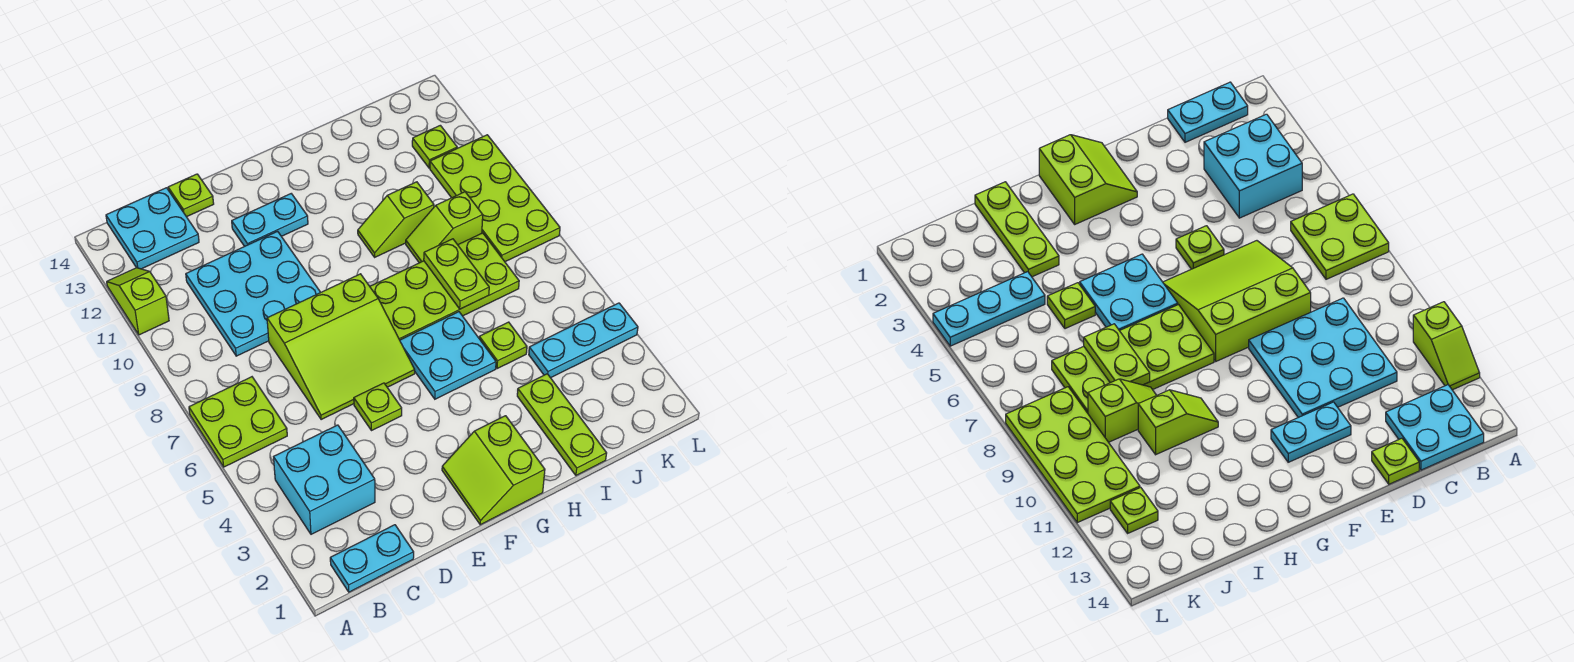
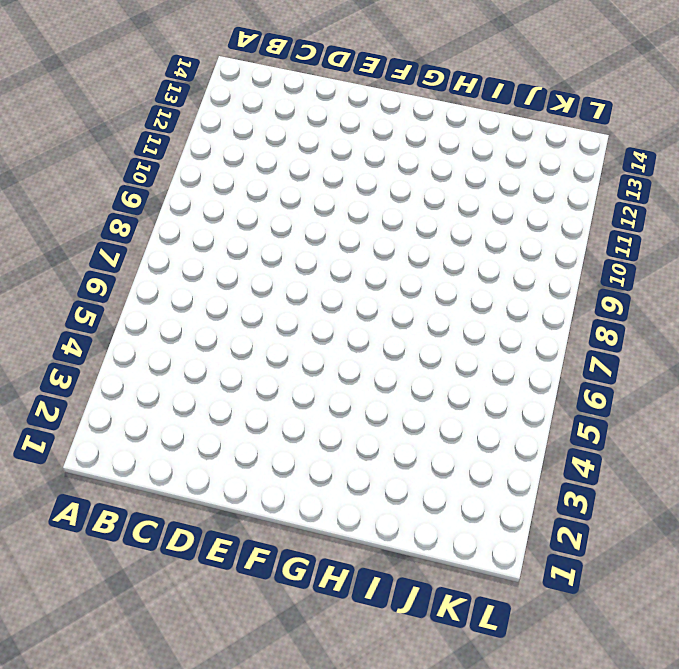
none -> lime 2x2 plate [189,377,287,467]
none -> lime 1x2 slope [107,268,169,335]
none -> cyan 1x2 plate [330,525,414,592]

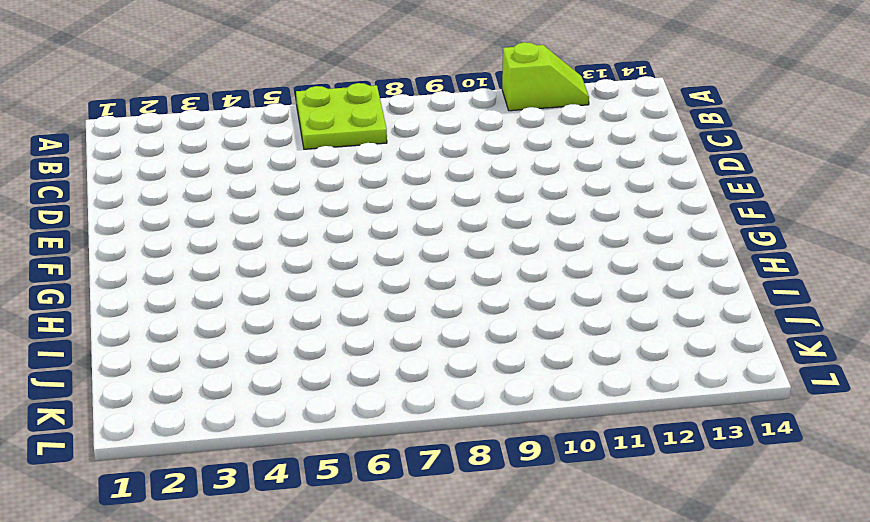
none -> cyan 1x2 plate [330,525,414,592]
none -> cyan 2x2 brick [274,425,375,534]
none -> cyan 2x2 plate [106,188,199,269]

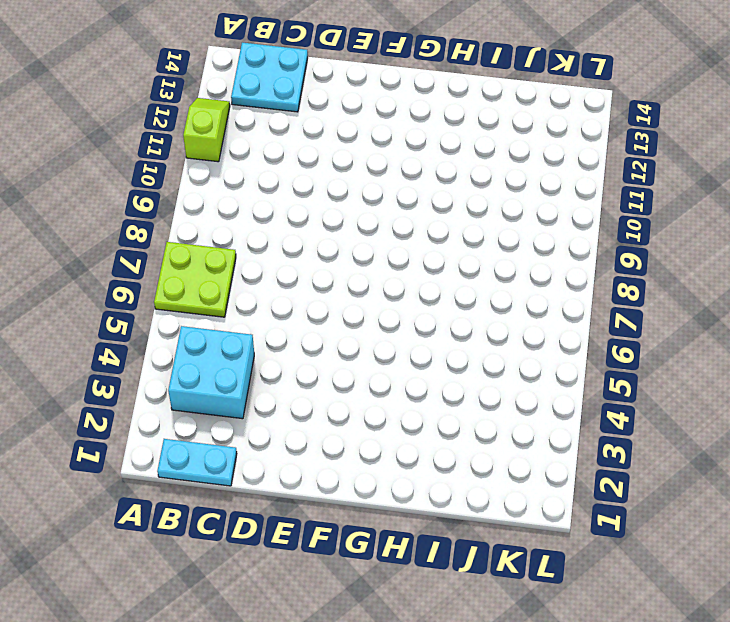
none -> cyan 3x3 plate [186,231,321,356]
none -> lime 3x3 slope [267,274,415,420]
none -> lime 1x1 plate [168,174,214,217]

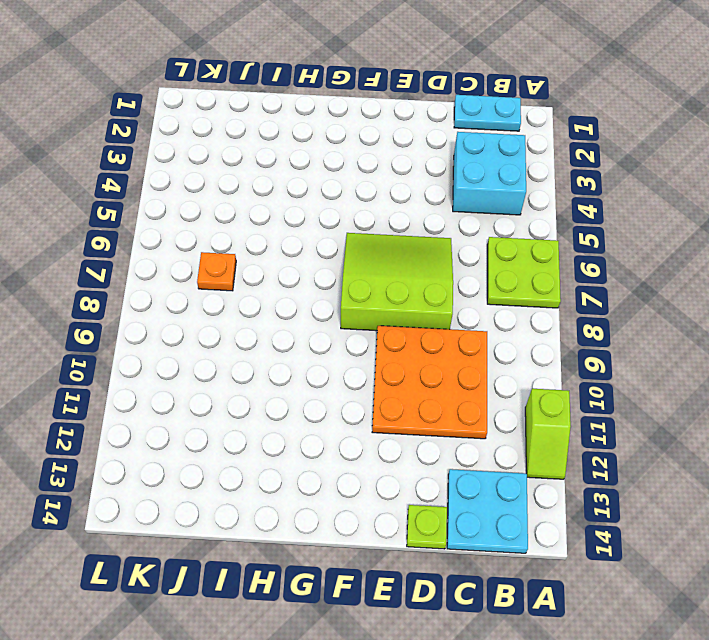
orange 3x3 plate [372,326,487,439] -> cyan 3x3 plate [186,231,321,356]
orange 1x1 plate [197,252,236,291] -> lime 2x4 plate [370,233,519,340]
none -> lime 1x1 plate [354,383,402,431]
none -> cyan 1x2 plate [232,194,308,246]
none -> lime 2x2 slope [442,416,545,525]

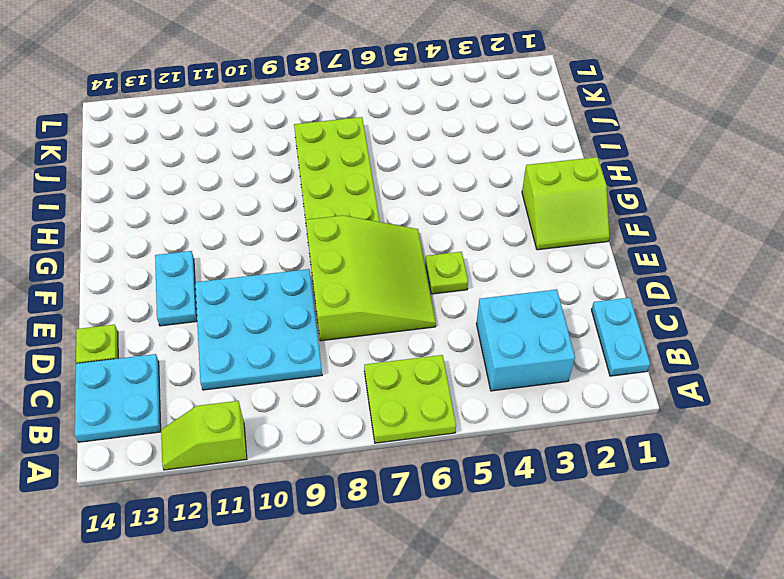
none -> cyan 2x2 plate [400,312,496,399]
none -> lime 1x2 slope [358,182,434,257]
none -> lime 1x3 plate [517,374,607,475]

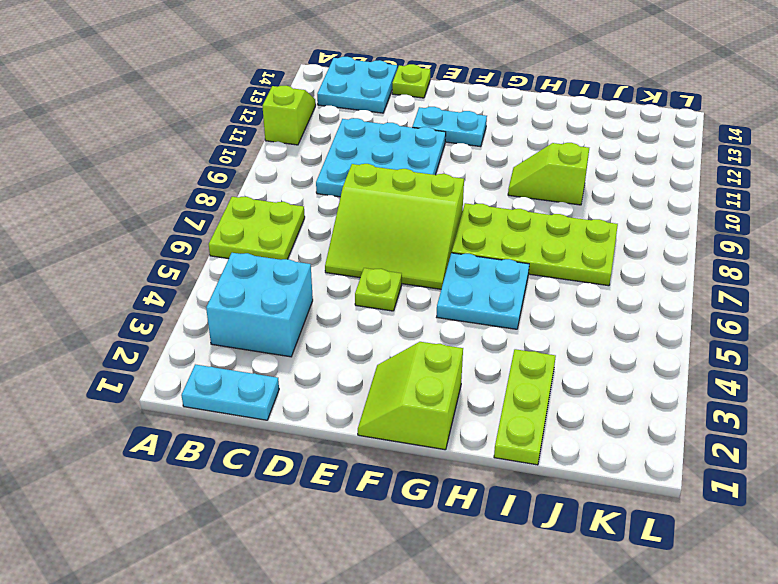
none -> lime 1x1 plate [479,322,527,369]
none -> lime 1x2 slope [406,192,483,263]
none -> cyan 1x3 plate [529,303,638,378]

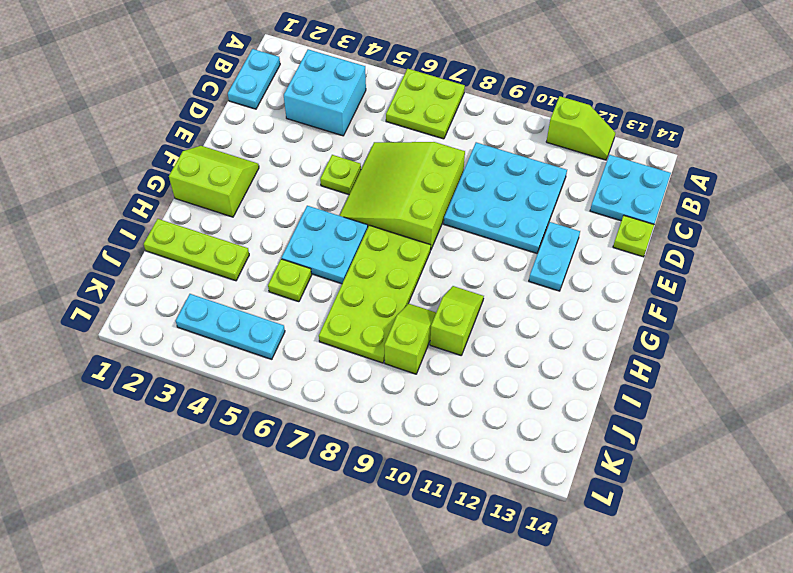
cyan 1x3 plate [176,294,285,359] -> cyan 1x3 plate turned to [529,303,638,378]
none -> lime 2x4 plate [430,135,560,262]
none -> lime 1x1 plate [412,125,457,168]
none -> lime 1x2 plate [424,239,489,309]

